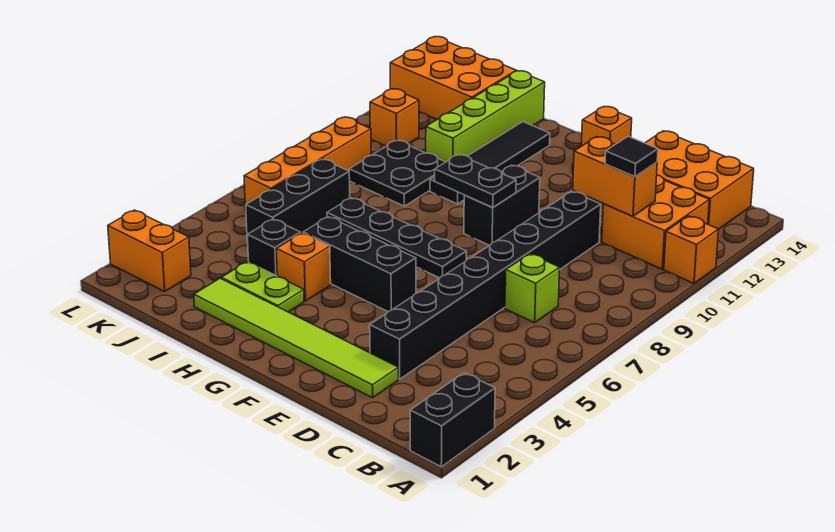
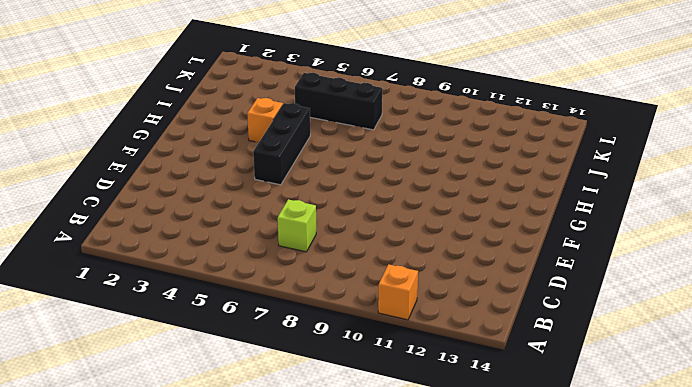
none -> black 1x2 brick [410,373,495,467]
none -> orange 2x2 brick [602,175,709,269]
none -> orange 2x3 brick [645,131,754,229]

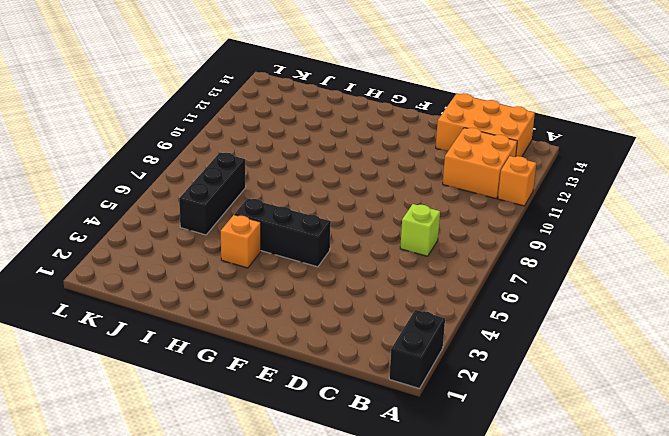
none -> lime 1x6 tile [194,278,398,398]
none -> black 1x8 brick [370,191,601,379]
none -> black 1x4 plate [327,198,467,278]

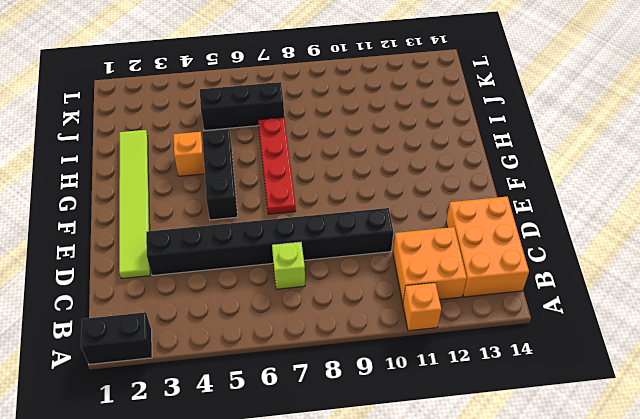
red 1x4 plate [258,117,296,214] -> black 1x4 plate [327,198,467,278]
none -> black 1x2 brick [464,165,540,245]
none -> orange 1x1 brick [581,107,632,146]
none -> lime 1x2 plate [221,262,304,312]

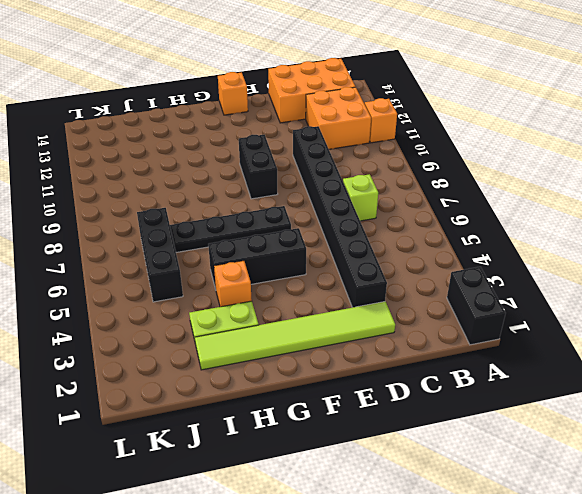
none -> black 1x4 tile [430,122,550,204]
none -> black 1x1 brick [247,219,301,276]
none -> black 2x2 plate [349,140,445,206]

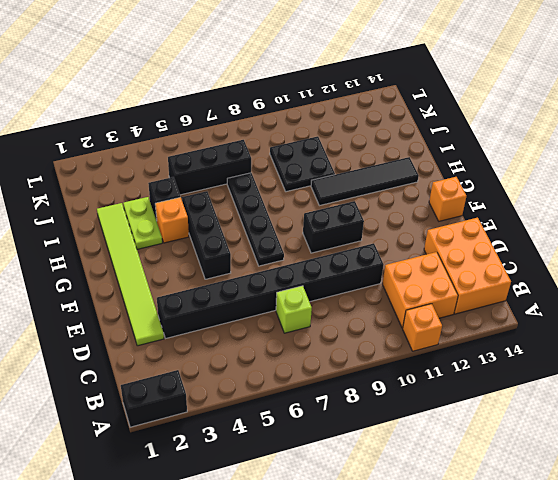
none -> lime 1x4 brick [426,71,545,162]
none -> orange 2x3 brick [390,37,516,119]
none -> orange 1x2 brick [108,210,191,292]

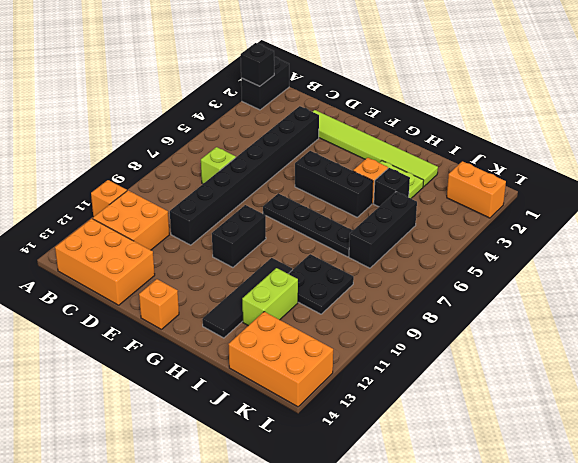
black 1x1 brick [241,43,274,86] -> none
lime 1x2 brick [242,268,298,326] -> lime 1x4 brick [426,71,545,162]
none -> orange 1x4 brick [244,117,371,210]
none -> orange 1x1 brick [370,89,419,146]
none -> orange 1x2 brick [573,137,657,216]

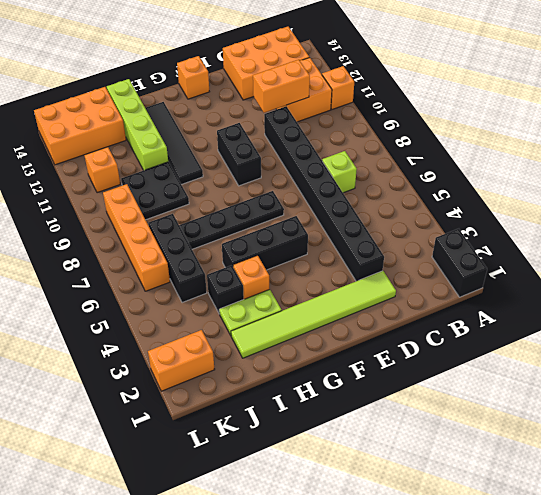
none -> black 1x2 plate [435,154,516,207]
none -> black 1x1 tile [605,136,658,176]

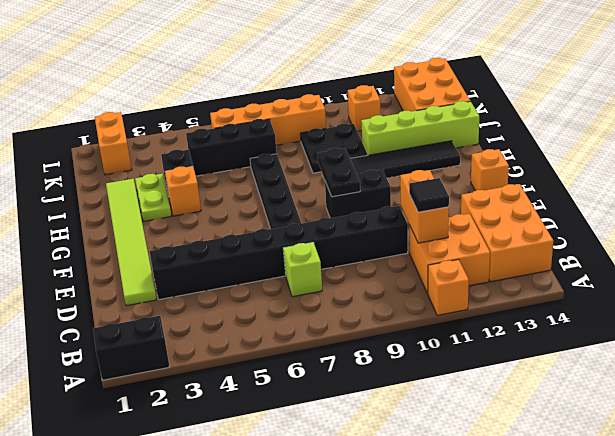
none -> black 1x3 brick [303,217,416,311]

